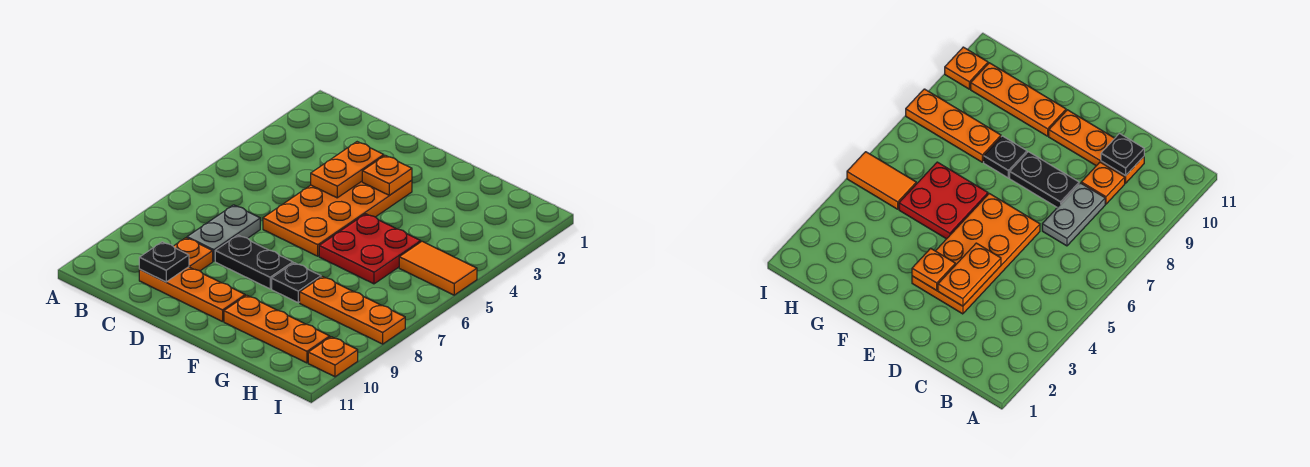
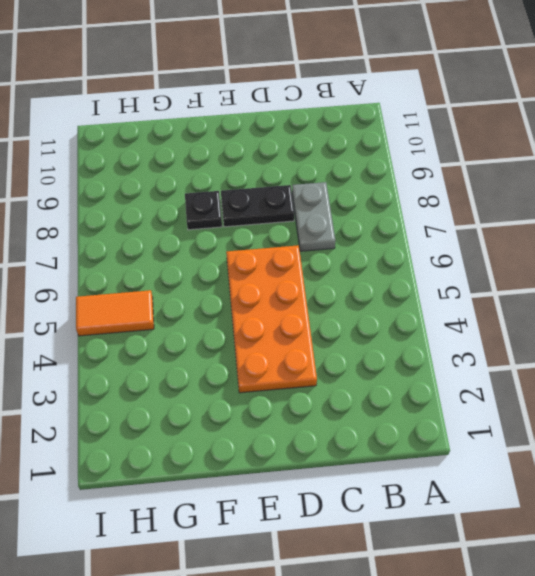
none -> orange 1x1 plate [173,238,213,271]
none -> orange 1x3 plate [139,267,245,322]
none -> red 2x2 plate [319,214,421,284]

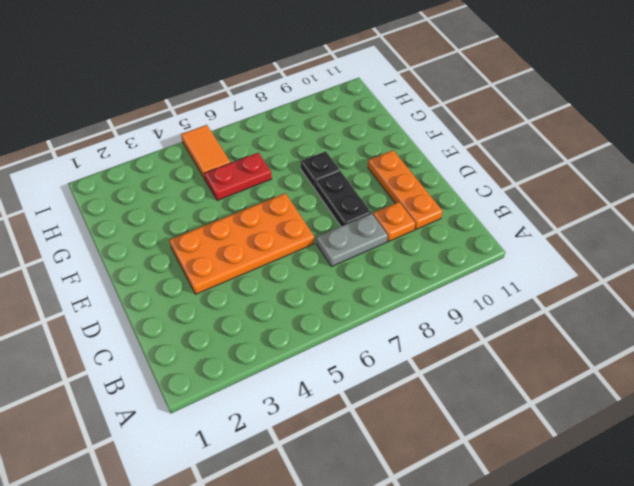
red 1x2 plate [204,153,272,201] -> red 2x2 plate [319,214,421,284]
none -> orange 1x3 plate [224,295,330,363]
none -> orange 1x3 plate [300,276,405,344]
none -> orange 1x1 plate [308,337,358,377]

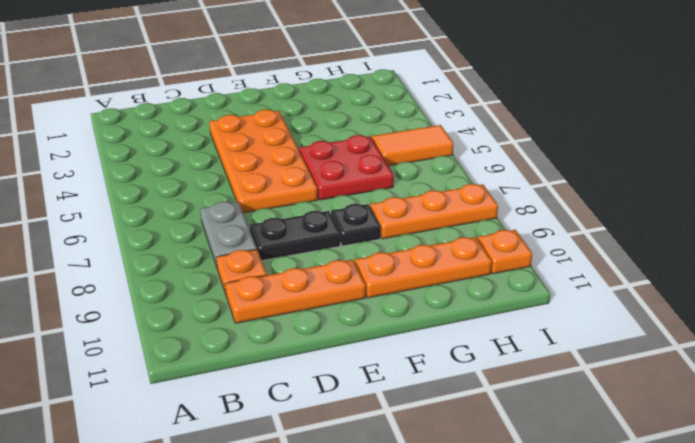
none -> black 1x1 plate [139,242,189,282]
none -> orange 1x2 plate [311,142,384,198]
none -> orange 1x1 plate [362,155,412,195]

